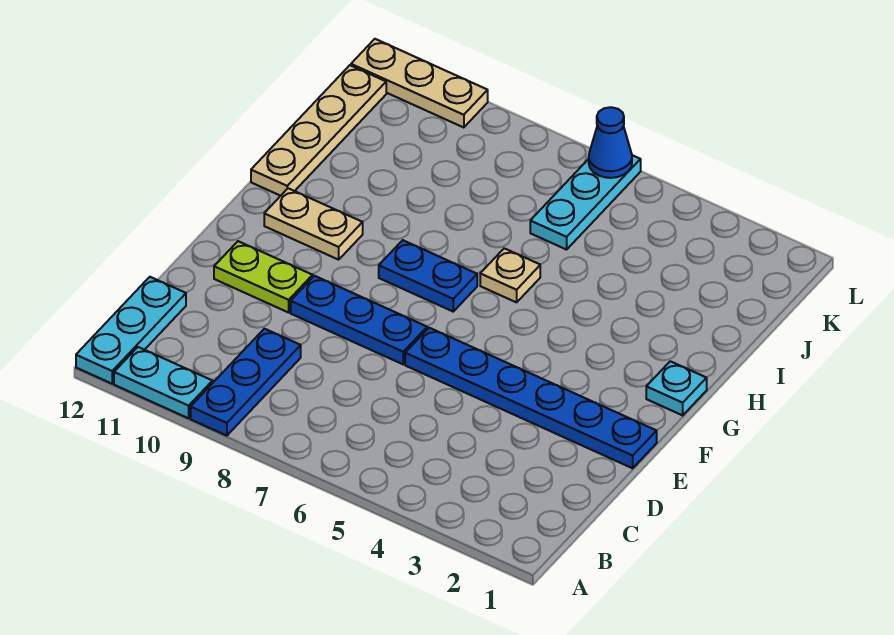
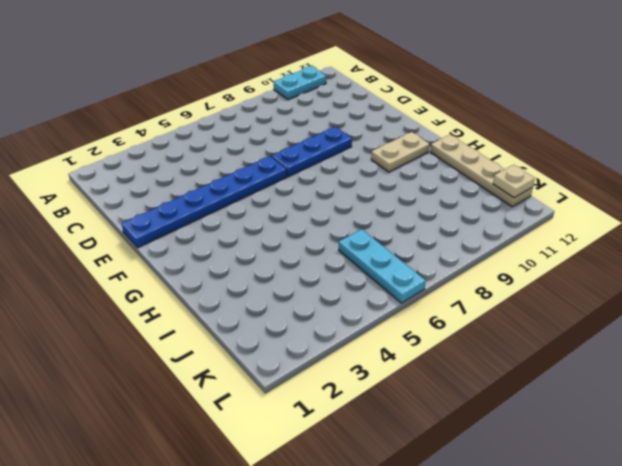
tan 1x1 plate [493,165,535,198] -> tan 1x1 plate moved to [480,248,540,302]
none -> blue 1x3 plate [191,329,301,436]
none -> cyan 1x3 plate [76,277,186,384]
none -> lime 1x2 plate [214,241,313,313]

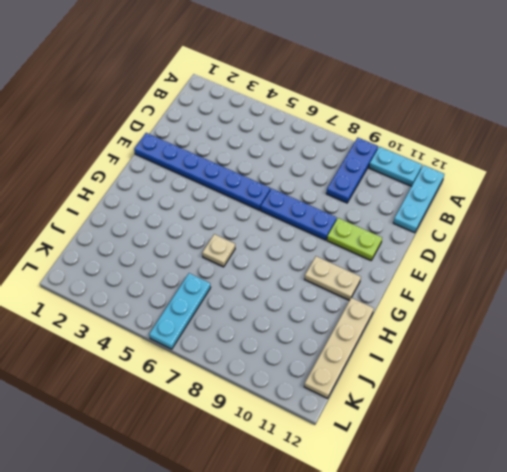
none -> cyan 1x1 plate [646,361,707,415]
none -> blue 1x2 plate [379,240,477,311]
none -> tan 1x3 plate [351,39,488,128]

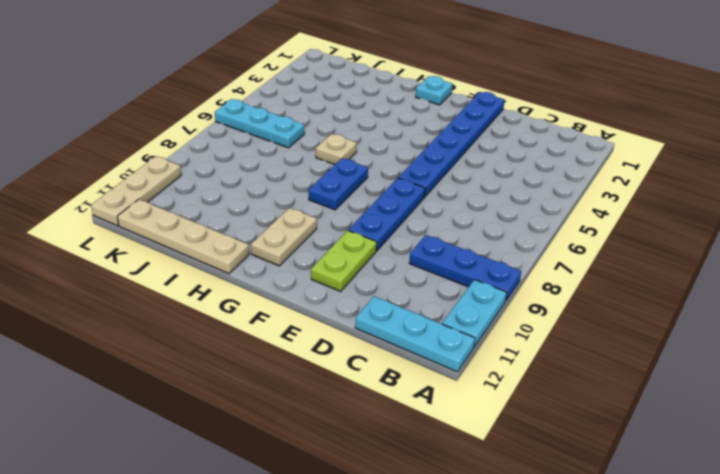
none -> blue 1x1 cone [589,107,632,178]

